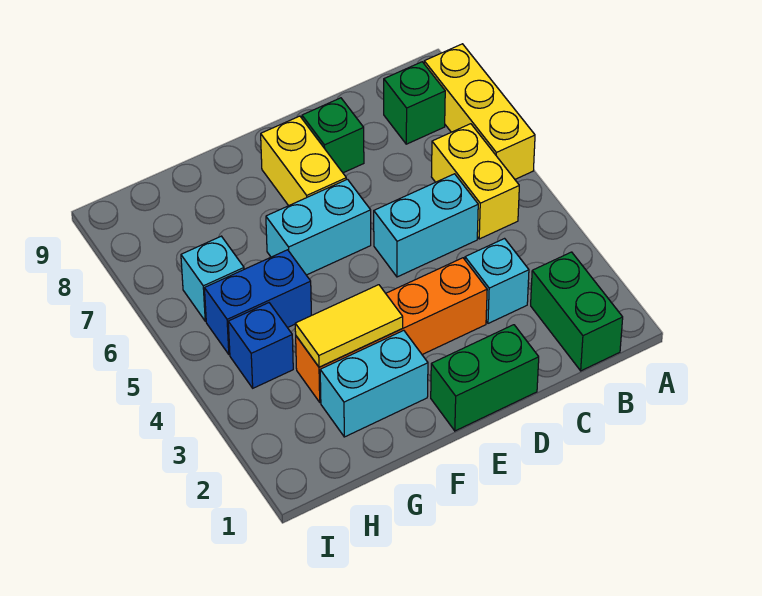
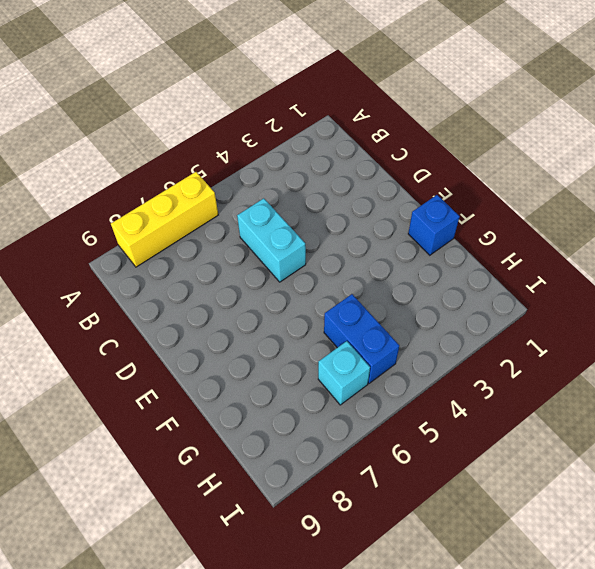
blue 1x1 brick [408,195,460,255] -> blue 1x1 brick moved to [228,303,293,388]
none -> green 1x2 brick [531,252,623,371]
none -> yellow 1x2 brick [432,124,519,239]
none -> green 1x1 brick [384,62,445,144]

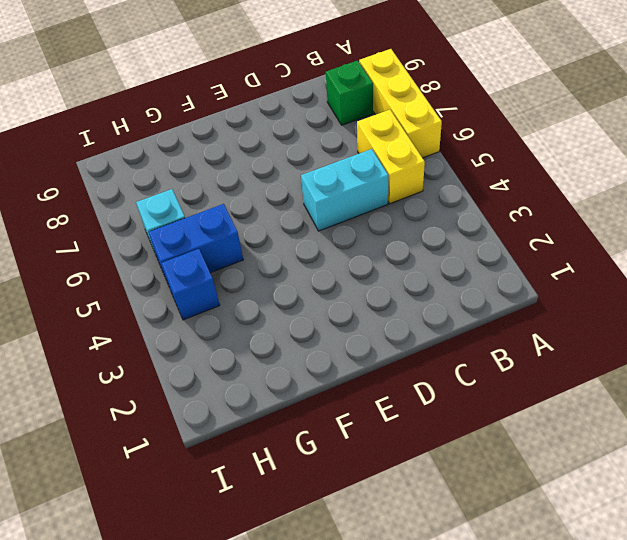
none -> green 1x2 brick [531,252,623,371]
none -> cyan 1x1 brick [465,239,529,323]
none -> green 1x2 brick [431,325,539,431]

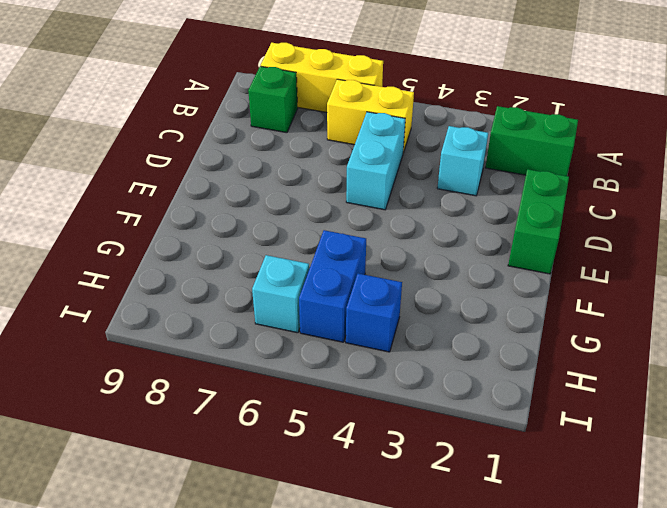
none -> orange 1x4 brick [296,258,487,402]
none -> green 1x1 brick [302,98,364,173]
none -> cyan 1x2 brick [266,179,371,275]

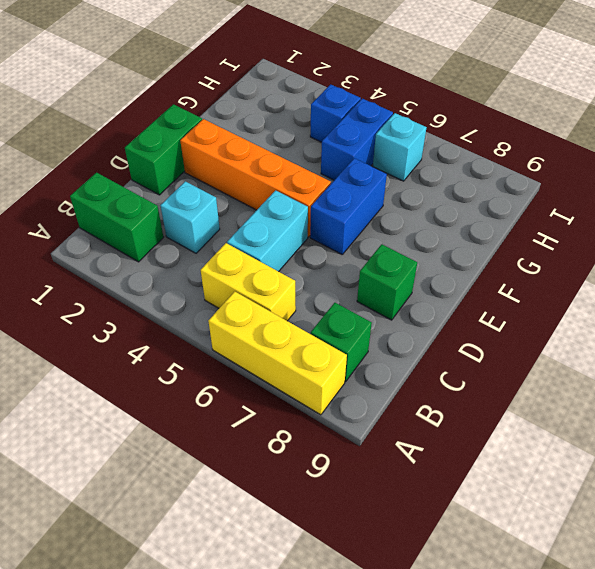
orange 1x4 brick [180,119,331,237] -> orange 1x4 brick turned to [296,258,487,402]
blue 1x2 brick [310,158,387,254] -> cyan 1x2 brick [266,179,371,275]
none -> yellow 1x2 brick [261,116,346,206]
none -> cyan 1x2 brick [320,330,428,437]
none -> yellow 1x2 tile [295,285,403,367]

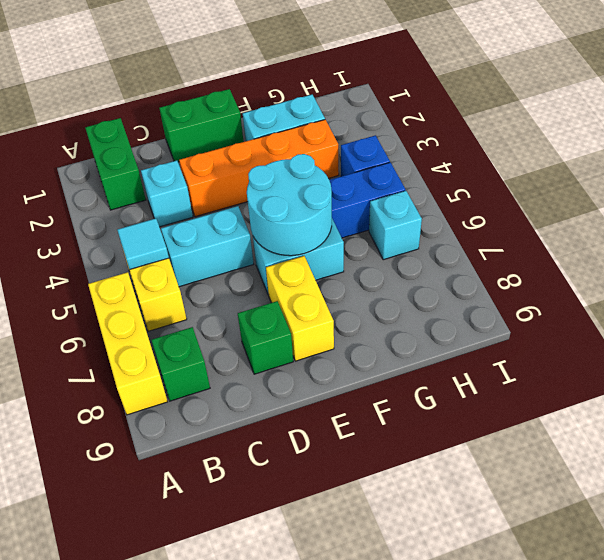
cyan 1x1 tile [117,219,169,270] -> none
cyan 2x2 round brick [247,154,332,256] -> none
none -> yellow 1x2 tile [295,285,403,367]

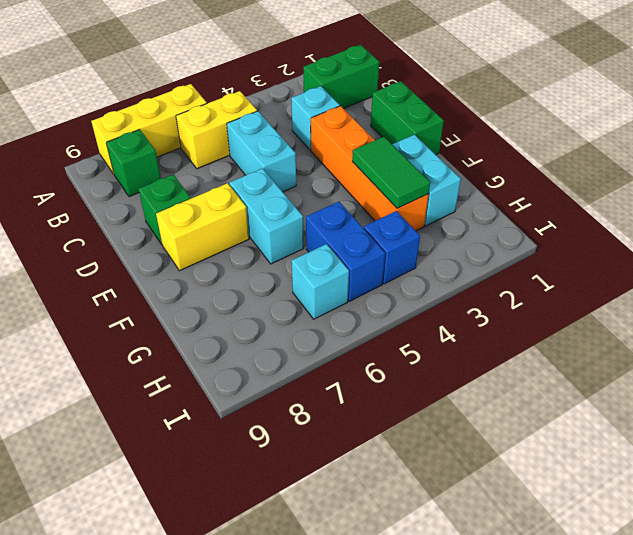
green 1x2 tile [352,137,430,208] -> yellow 1x2 tile [295,285,403,367]

